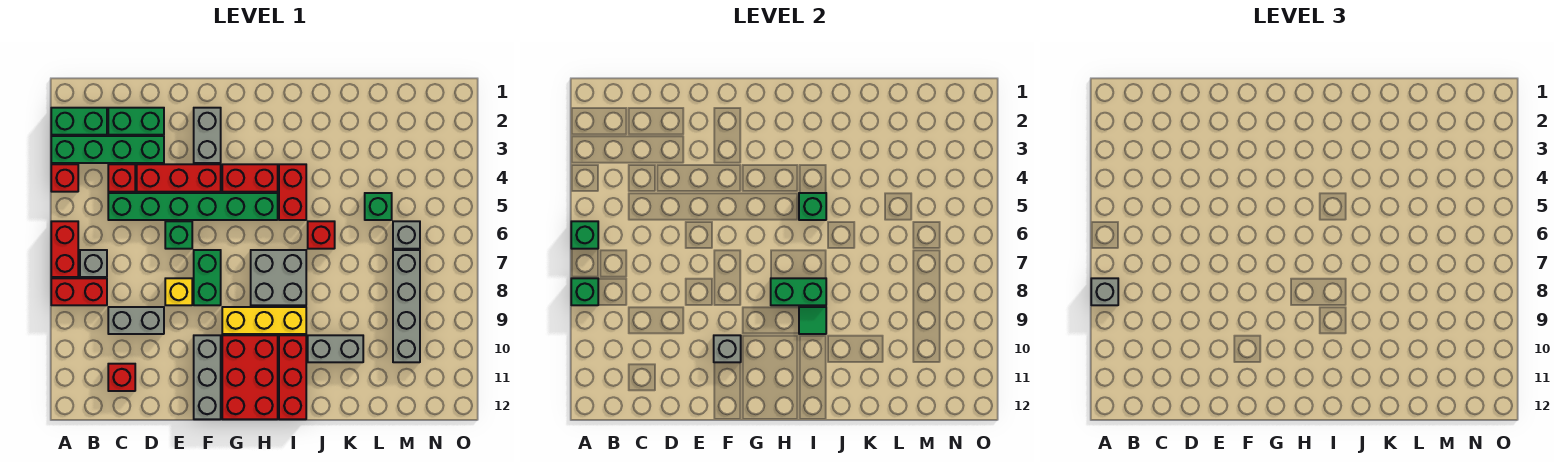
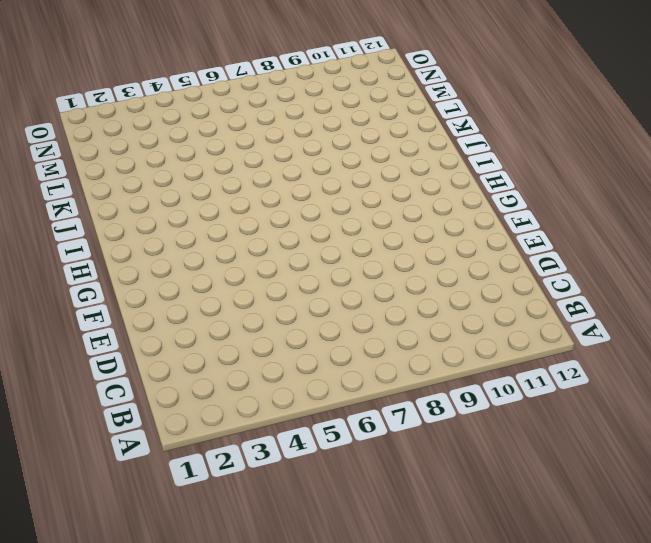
none -> green 1x2 brick [51,108,107,135]
none -> green 1x4 brick [51,136,164,163]
none -> red 1x1 brick [51,164,78,192]
none -> red 1x2 brick [51,221,78,277]

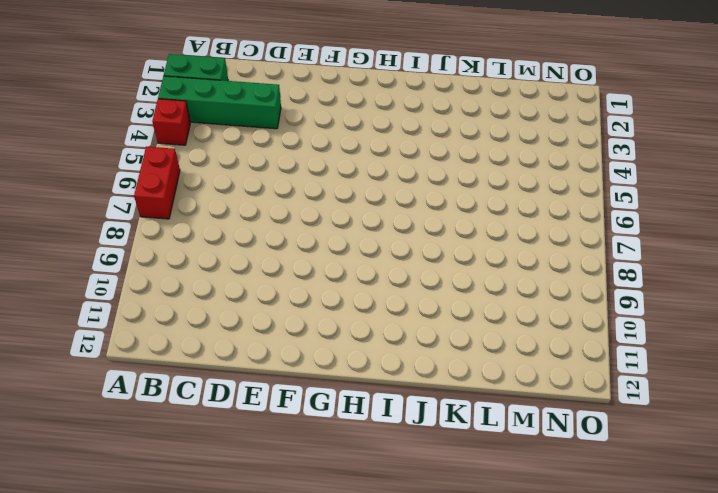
none -> red 1x2 brick [51,278,107,305]
none -> grey 1x1 brick [80,250,107,277]
none -> green 1x2 brick [108,108,164,135]
none -> red 1x1 brick [108,164,135,192]

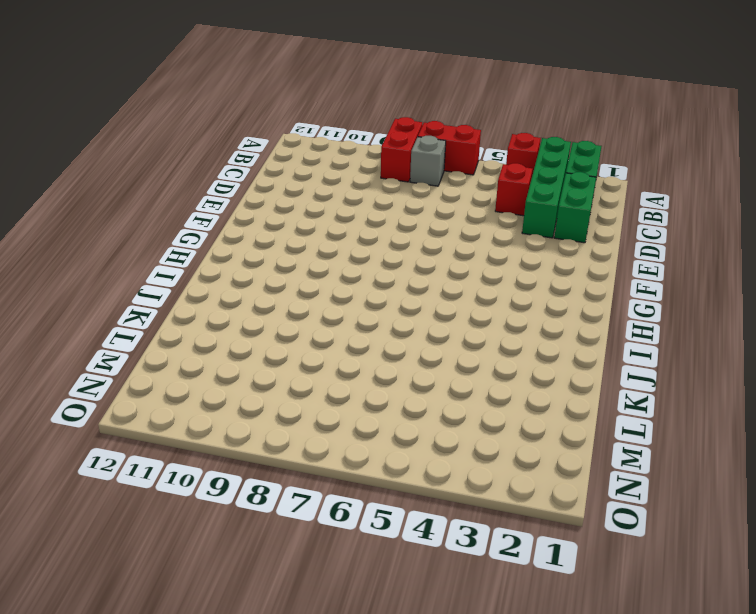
none -> green 1x6 brick [108,193,278,220]
none -> grey 1x2 brick [108,307,164,334]
none -> red 1x1 brick [108,364,135,391]
none -> red 1x3 brick [137,164,221,192]

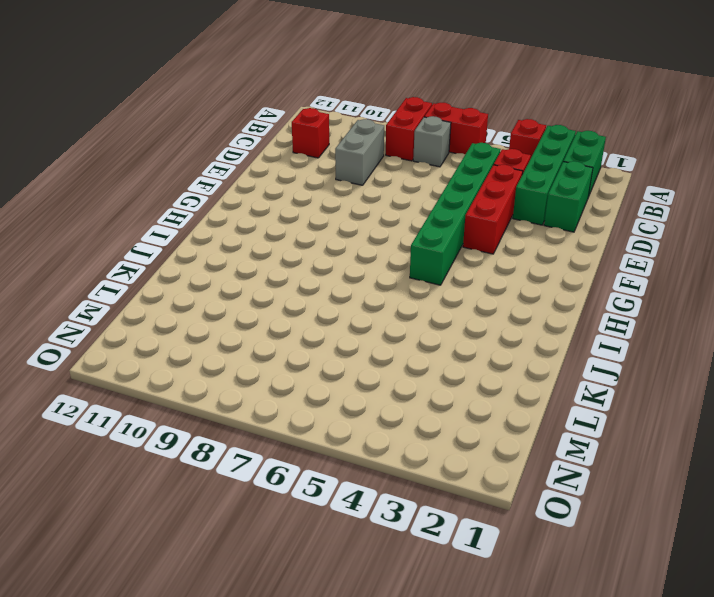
none -> green 1x1 brick [165,221,192,249]
none -> yellow 1x1 brick [165,278,192,305]
none -> grey 1x2 brick [194,108,221,163]
none -> green 1x2 brick [194,250,221,305]

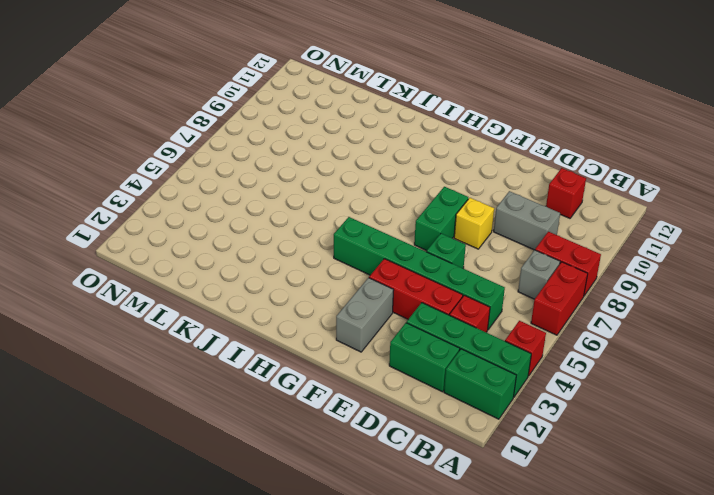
none -> grey 1x3 brick [194,335,221,419]
none -> red 1x2 brick [222,164,278,192]
none -> yellow 1x3 brick [222,307,306,334]
none -> red 2x3 brick [222,335,278,419]

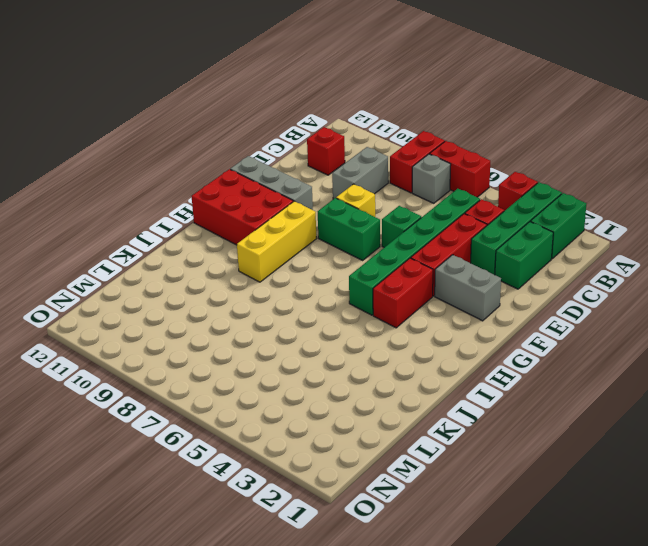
none -> grey 2x2 brick [251,250,306,305]
none -> red 1x2 brick [279,164,306,220]
none -> red 1x3 brick [279,335,306,419]
none -> red 1x1 brick [308,221,335,249]

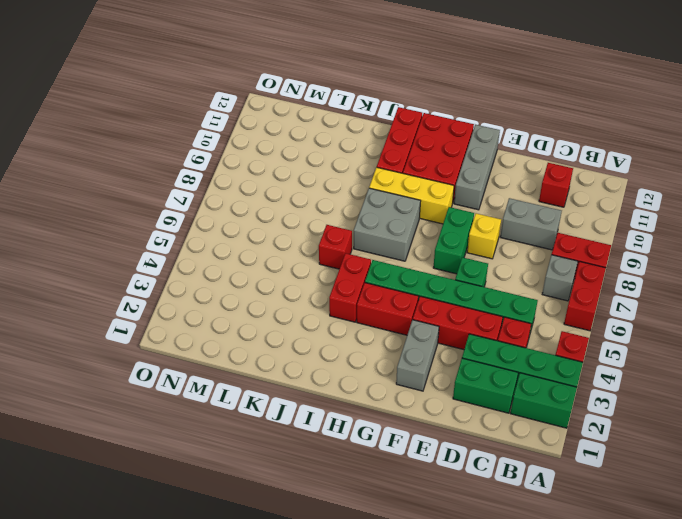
none -> grey 1x2 brick [308,335,363,362]
none -> green 1x1 brick [365,193,392,220]
none -> grey 1x1 brick [393,221,420,249]
none -> grey 1x4 brick [393,250,420,362]

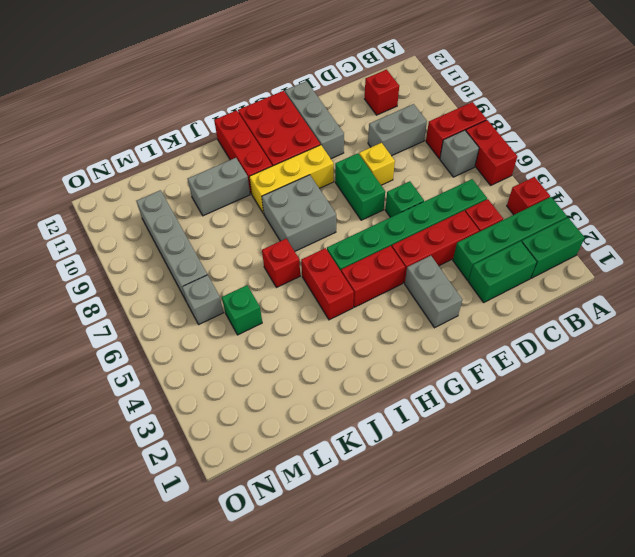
none -> green 1x1 brick [571,221,598,249]
none -> green 1x1 brick [571,278,598,305]
none -> grey 1x1 brick [714,335,741,362]
none -> green 1x2 brick [771,278,826,305]

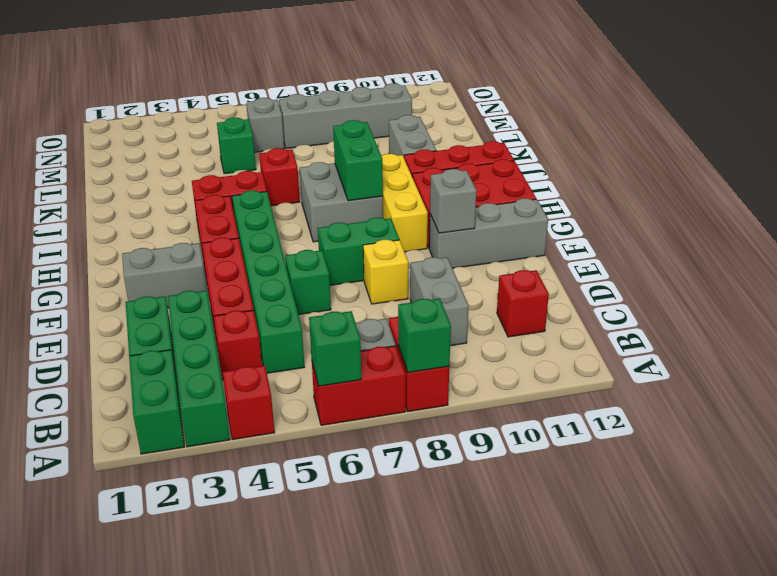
none -> green 1x1 brick [799,193,826,220]
none -> green 1x1 tile [799,307,826,334]
none -> grey 1x1 brick [1091,278,1118,305]

